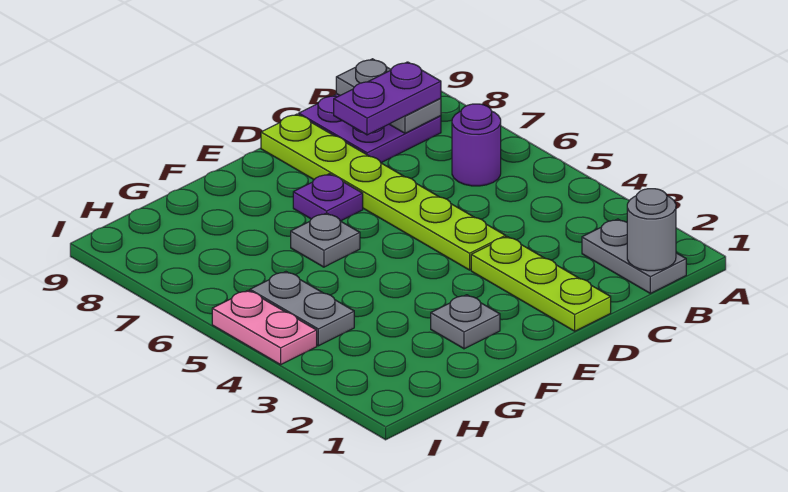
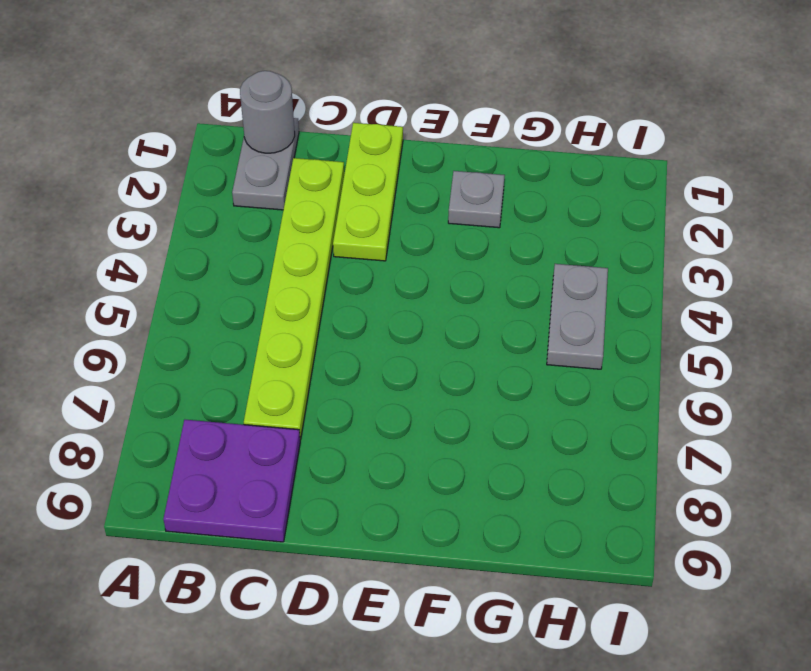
lime 1x6 plate [244,158,344,440] -> lime 1x6 plate moved to [261,114,506,270]
none -> purple 1x1 round brick [452,104,501,186]
none -> purple 1x1 plate [293,174,363,221]
none -> grey 1x1 plate [291,213,360,267]

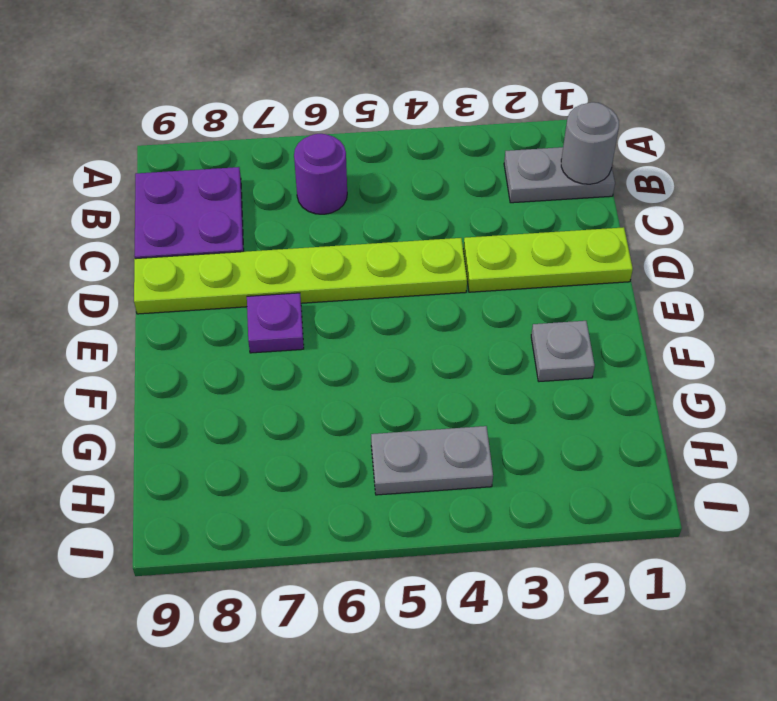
none -> grey 1x1 plate [291,213,360,267]
none -> pink 1x2 plate [212,290,317,365]
none -> grey 1x2 plate [336,59,441,133]

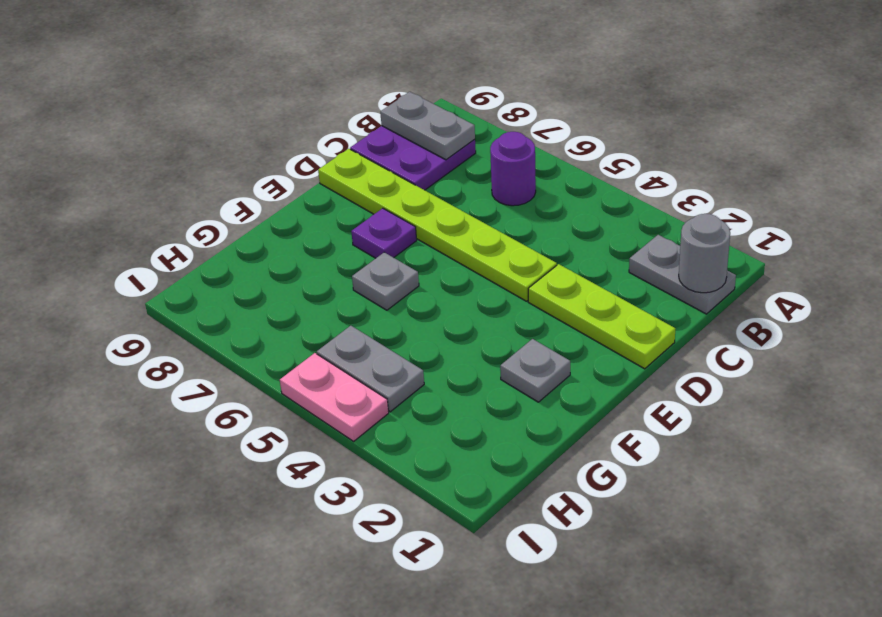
none -> purple 1x2 plate [334,62,441,135]

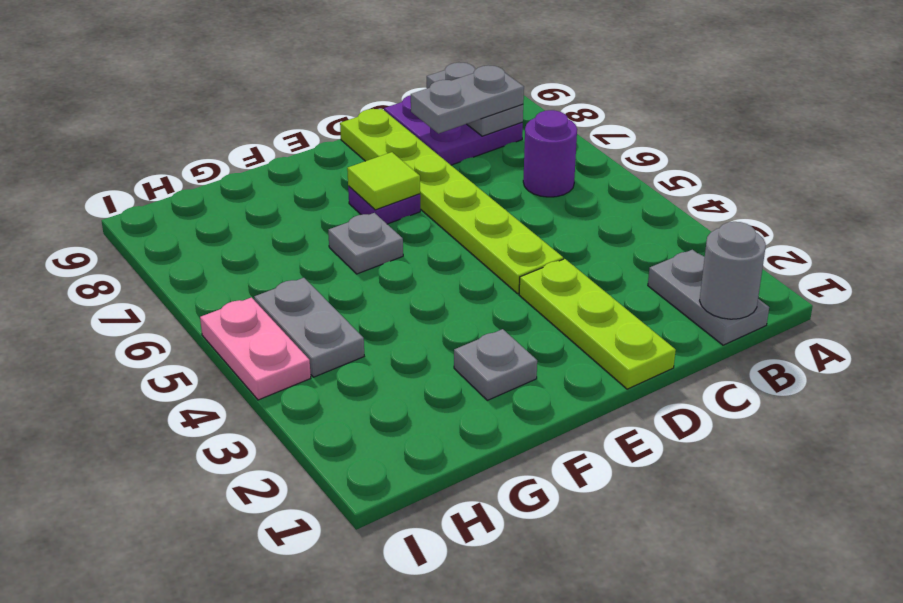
grey 1x2 plate [411,65,524,134] -> purple 1x2 plate [334,62,441,135]
lime 1x1 tile [347,152,420,210] -> none

